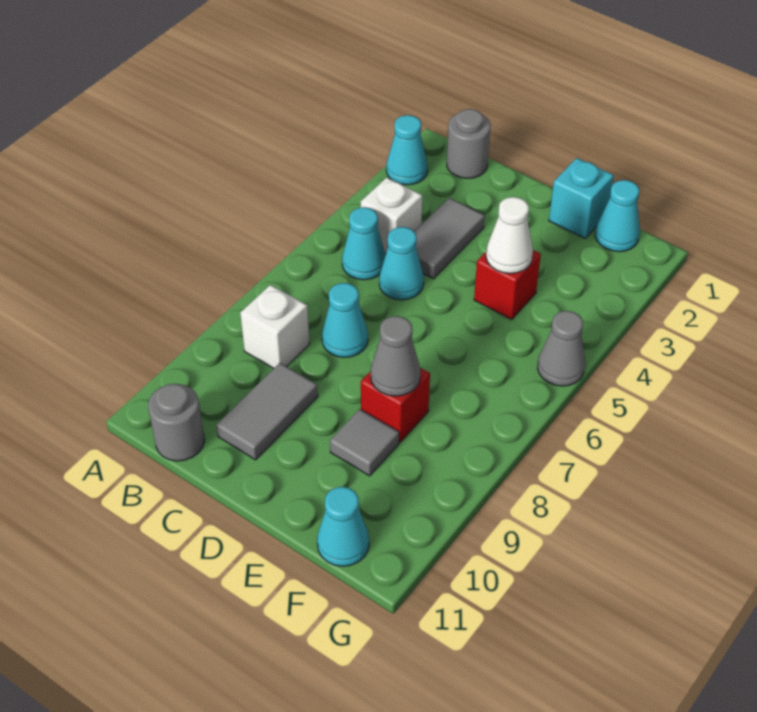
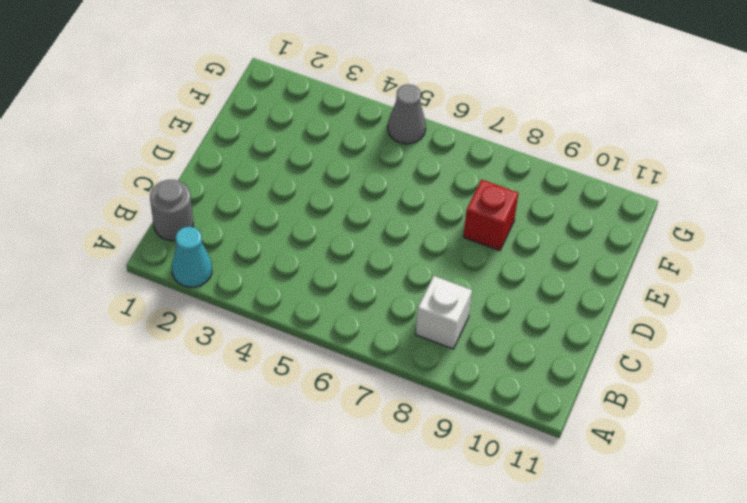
none -> white 1x1 brick [361,178,422,254]
none -> cyan 1x1 cone [342,207,386,280]
none -> grey 1x1 round brick [148,384,204,461]

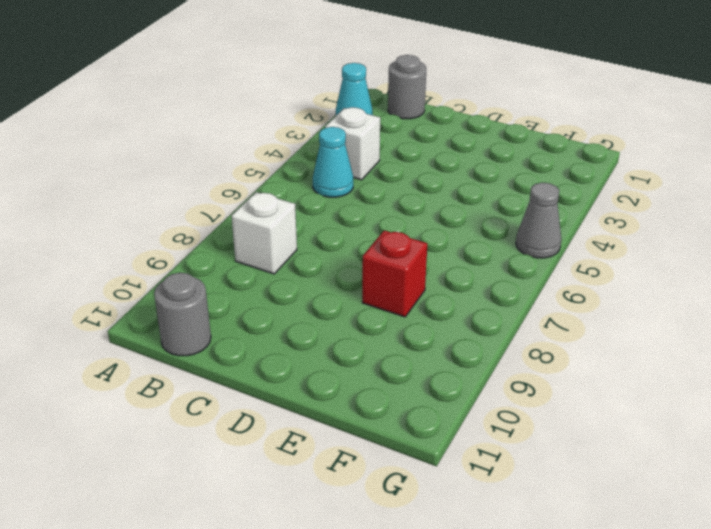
none -> grey 1x2 tile [414,198,485,279]
none -> cyan 1x1 cone [379,227,424,300]
none -> cyan 1x1 cone [322,283,368,357]

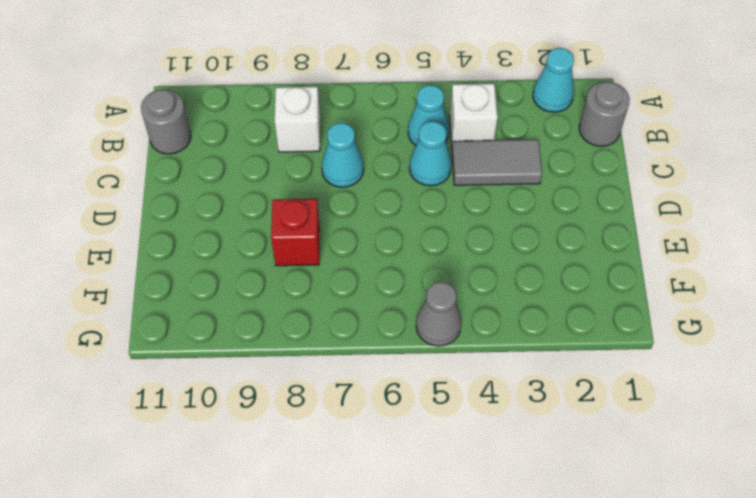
none -> grey 1x2 tile [216,363,318,460]
none -> cyan 1x1 brick [549,158,614,238]
none -> red 1x1 brick [474,250,541,320]

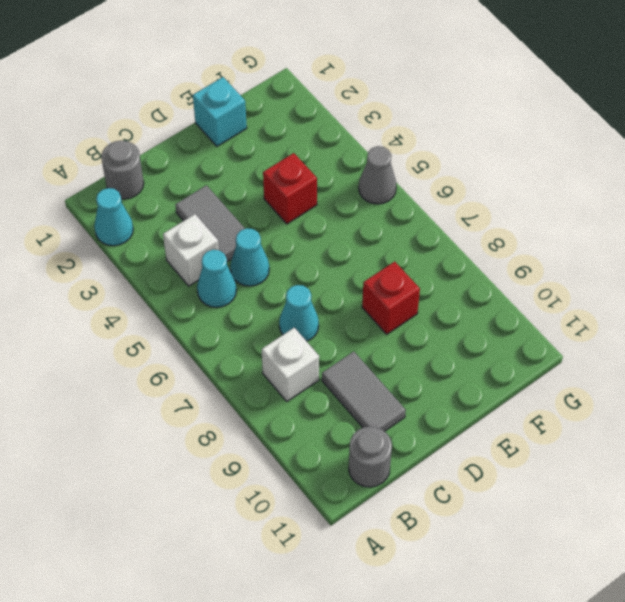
none -> grey 1x1 tile [330,409,399,476]
none -> cyan 1x1 cone [595,180,640,252]
none -> cyan 1x1 cone [317,487,369,566]

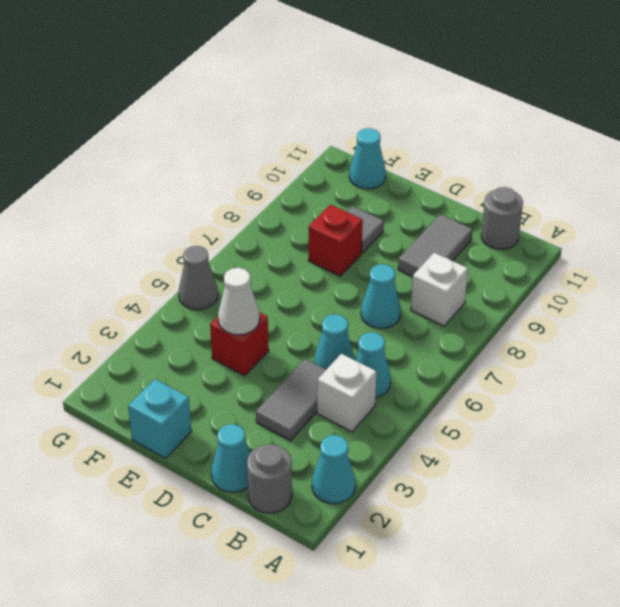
cyan 1x1 cone [211,424,250,492] -> cyan 1x1 cone moved to [595,180,640,252]
none -> grey 1x1 cone [371,316,421,396]

